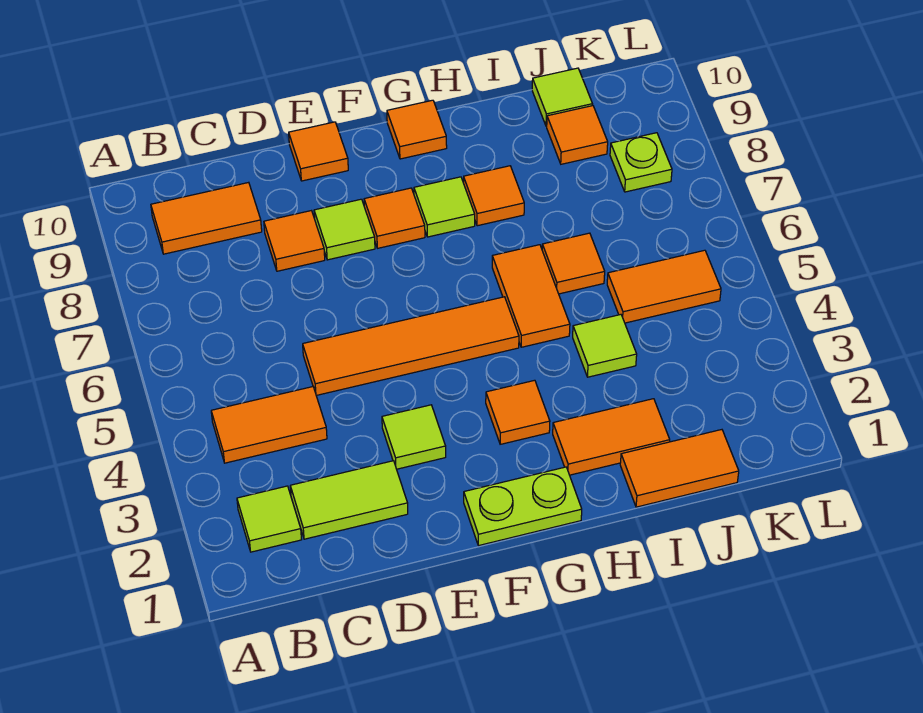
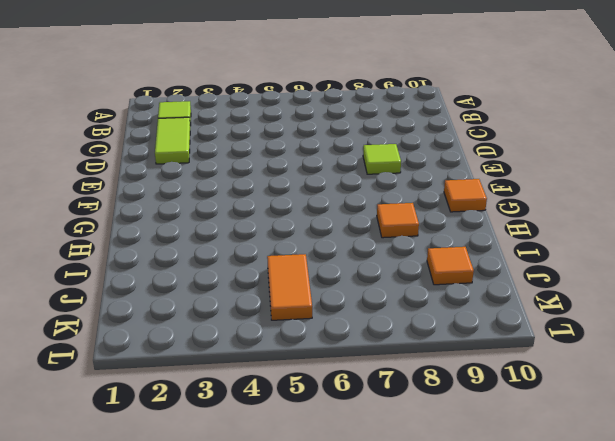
none -> orange 1x2 tile [211,387,327,463]
none -> orange 1x2 tile [151,182,262,254]
none -> orange 1x4 tile [303,297,519,395]

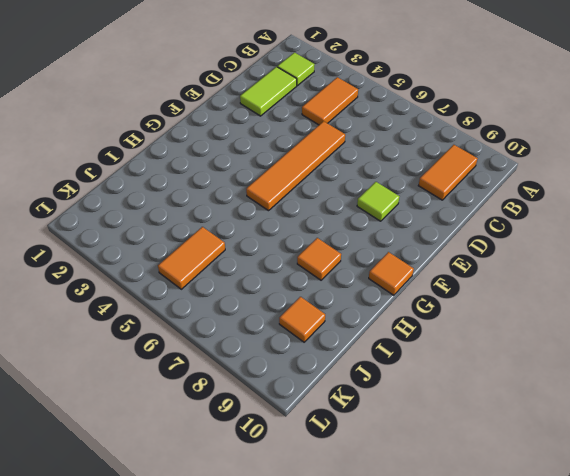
none -> orange 1x1 tile [264,211,325,271]
none -> lime 1x1 tile [382,405,446,469]
none -> orange 1x1 tile [289,122,348,181]

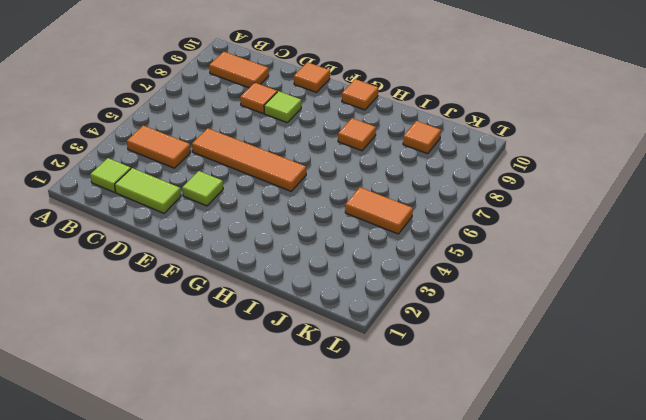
none -> lime 1x2 plate [464,467,582,546]
none -> orange 1x1 tile [364,188,425,248]
none -> orange 1x1 tile [486,380,550,444]

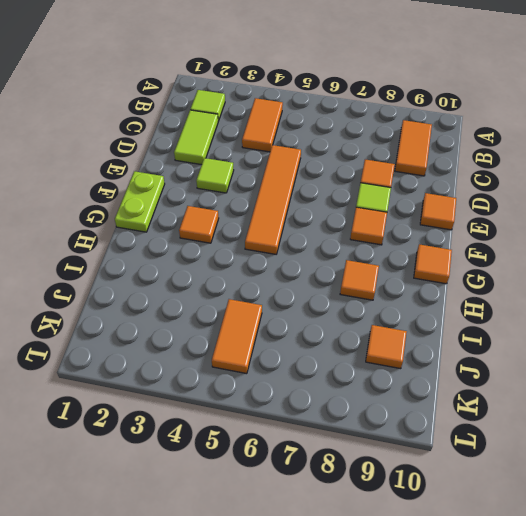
none -> lime 1x1 tile [414,177,475,237]
none -> orange 1x2 tile [553,399,670,475]
none -> orange 1x2 tile [492,245,570,347]

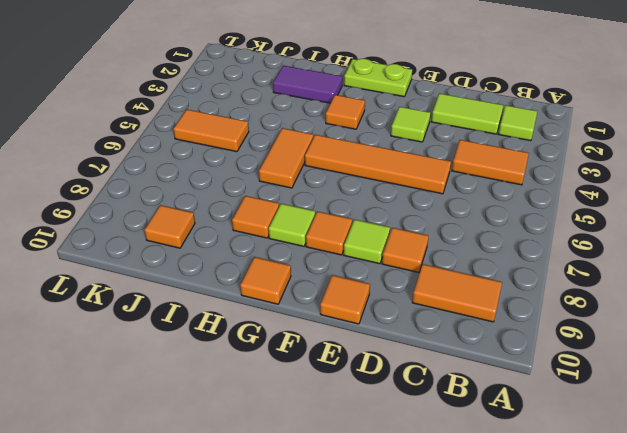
purple 1x2 tile [273,66,342,103] -> orange 1x2 tile [553,399,670,475]
none -> orange 1x2 tile [620,430,739,507]
none -> lime 1x1 tile [573,315,637,377]
none -> orange 1x1 tile [542,233,605,294]

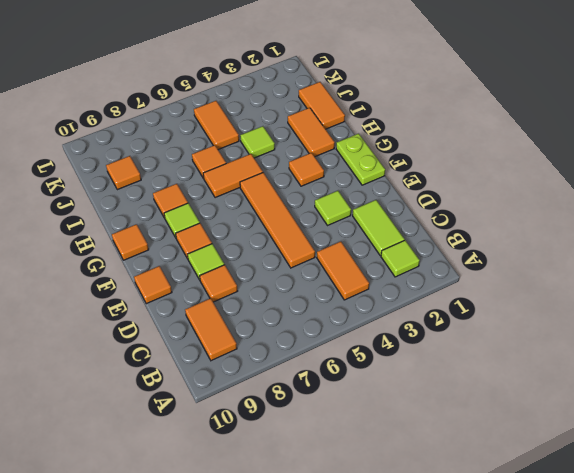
none -> lime 1x1 tile [532,68,593,126]
none -> lime 1x1 plate [610,133,672,192]

